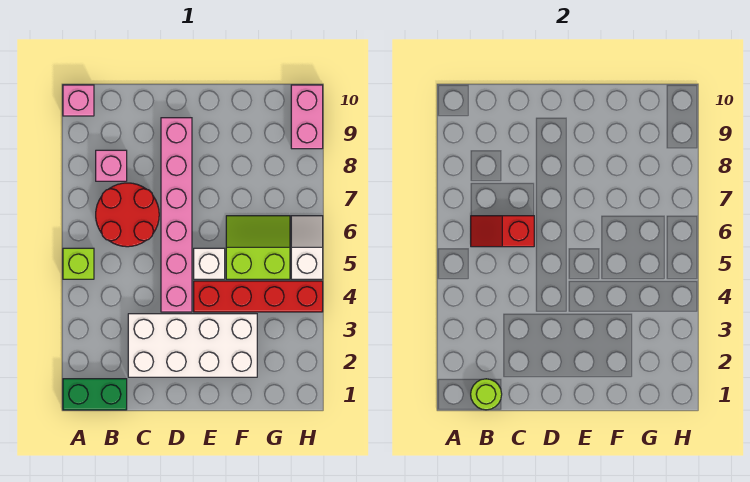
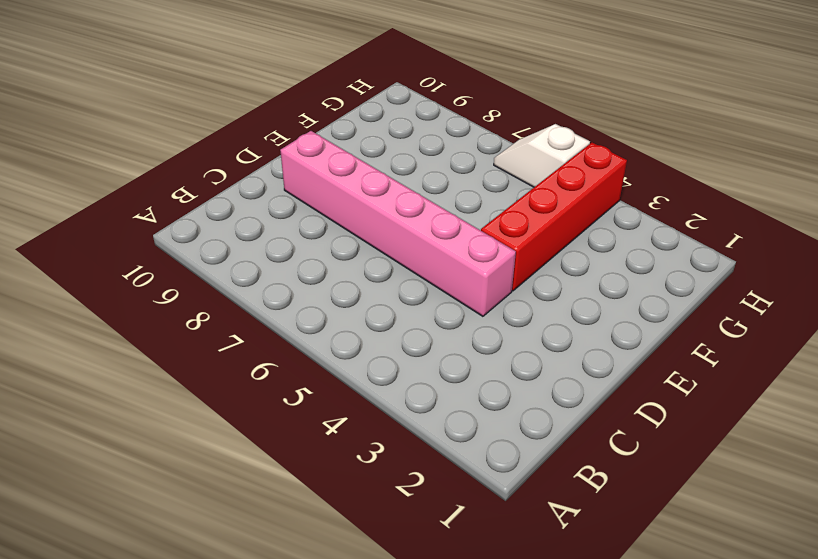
none -> green 1x2 brick [63,379,127,410]
none -> lime 1x1 brick [63,248,94,279]
none -> pink 1x1 brick [63,85,94,116]

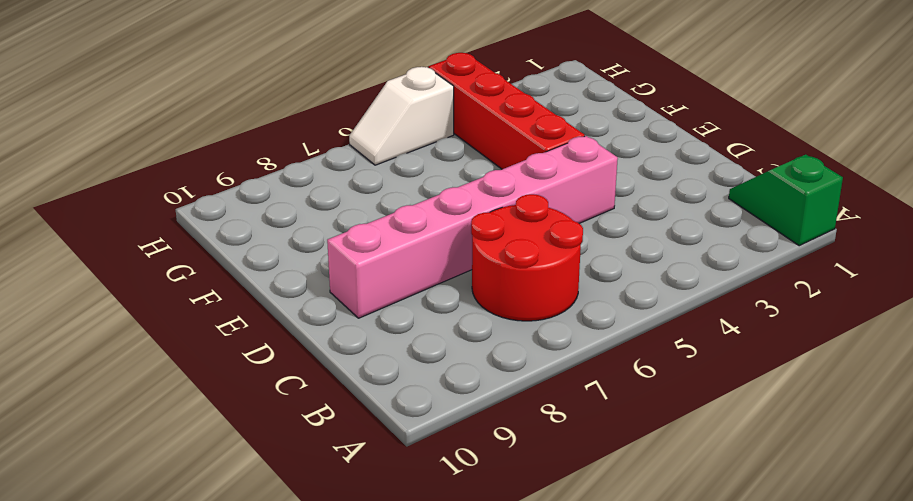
green 1x2 slope [729,155,843,246] -> green 1x2 brick [63,379,127,410]
none -> lime 1x1 brick [63,248,94,279]
none -> pink 1x1 brick [63,85,94,116]
none -> pink 1x1 brick [96,150,127,181]

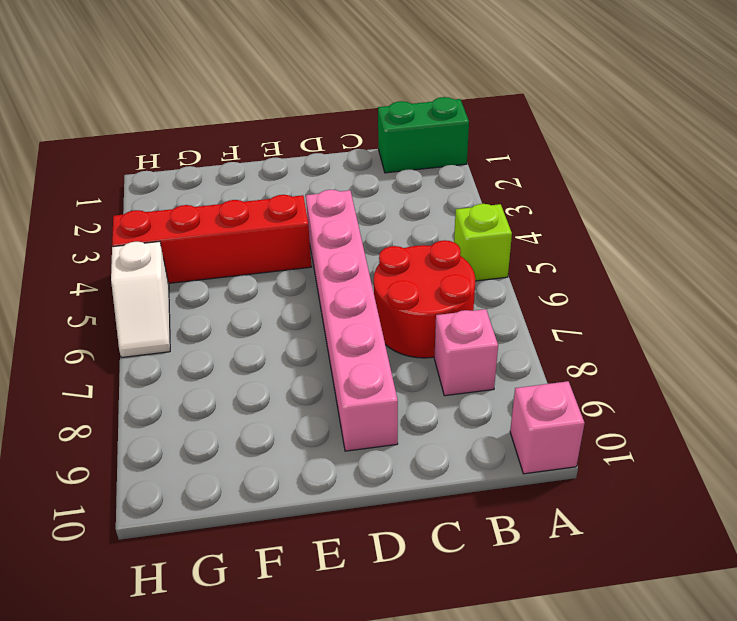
none -> white 2x4 brick [128,314,257,377]
none -> white 1x1 brick [194,248,225,279]
none -> lime 2x2 slope [226,216,290,279]

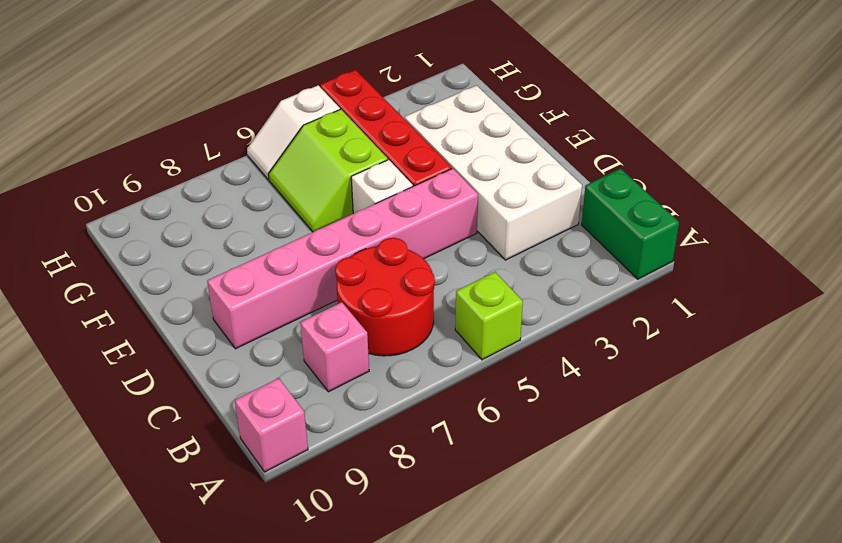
none -> pink 1x2 brick [291,85,323,149]
none -> lime 1x1 round brick [471,379,502,410]
none -> red 1x2 slope [471,216,534,247]

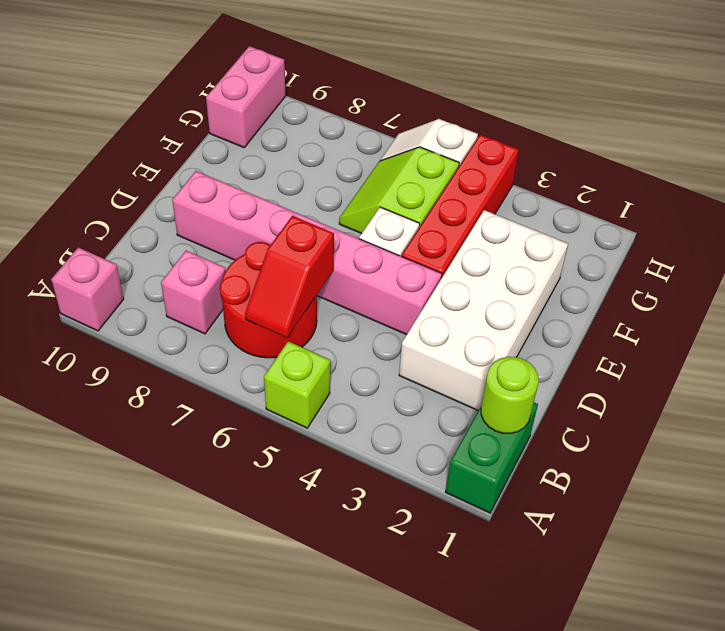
pink 1x2 brick [206,46,286,147] -> pink 1x2 brick turned to [291,85,323,149]

